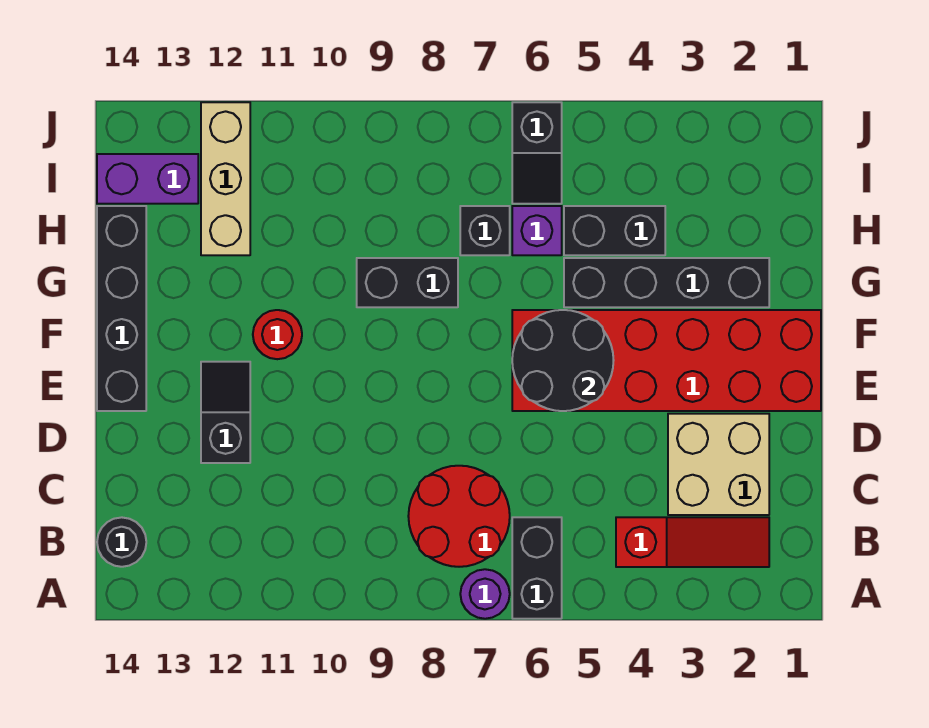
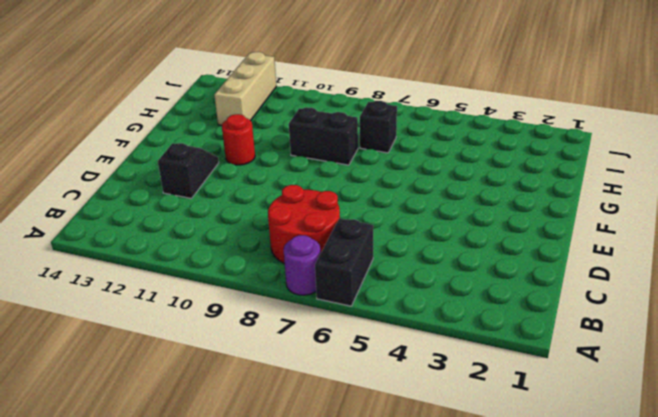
none -> red 1x3 slope [616,517,769,567]
none -> black 1x1 round brick [97,517,146,567]
none -> tan 2x2 brick [668,414,769,515]

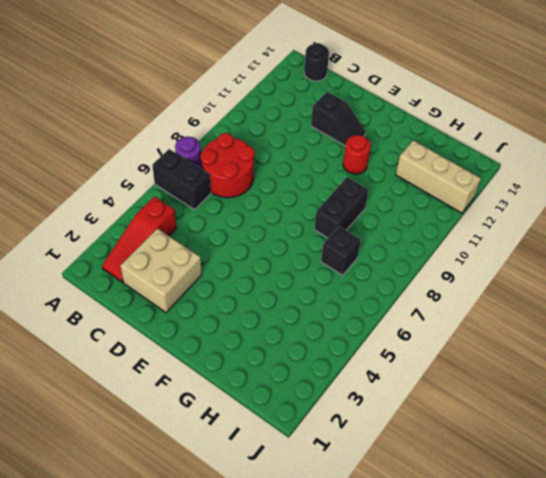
none -> red 2x6 brick [512,310,821,411]
none -> black 1x4 brick [97,206,146,411]
none -> black 1x4 brick [564,258,769,307]

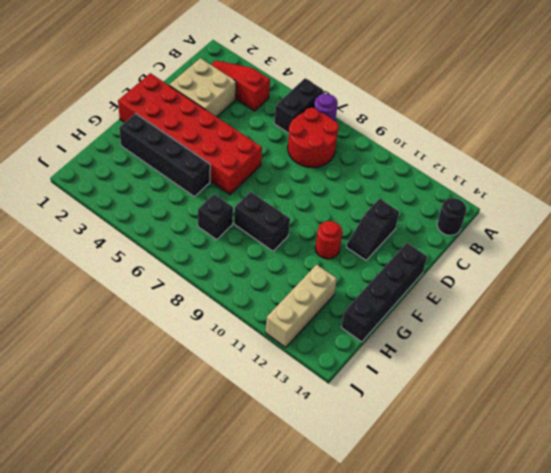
none -> black 1x2 brick [564,206,665,255]
none -> purple 1x1 brick [512,206,562,255]
none -> black 1x2 slope [512,102,562,204]

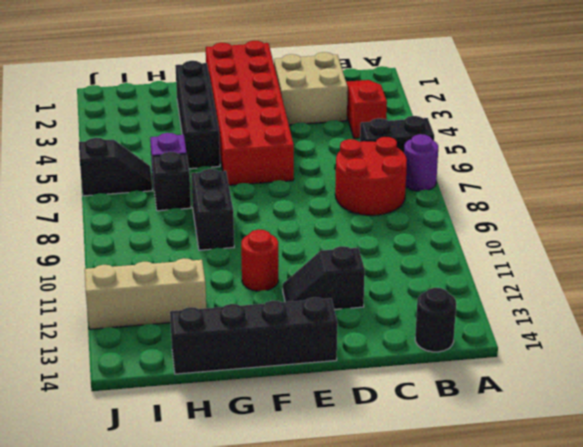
none -> black 1x2 brick [564,206,665,255]
none -> purple 1x2 brick [97,154,198,204]
none -> black 2x2 round brick [512,310,614,411]

